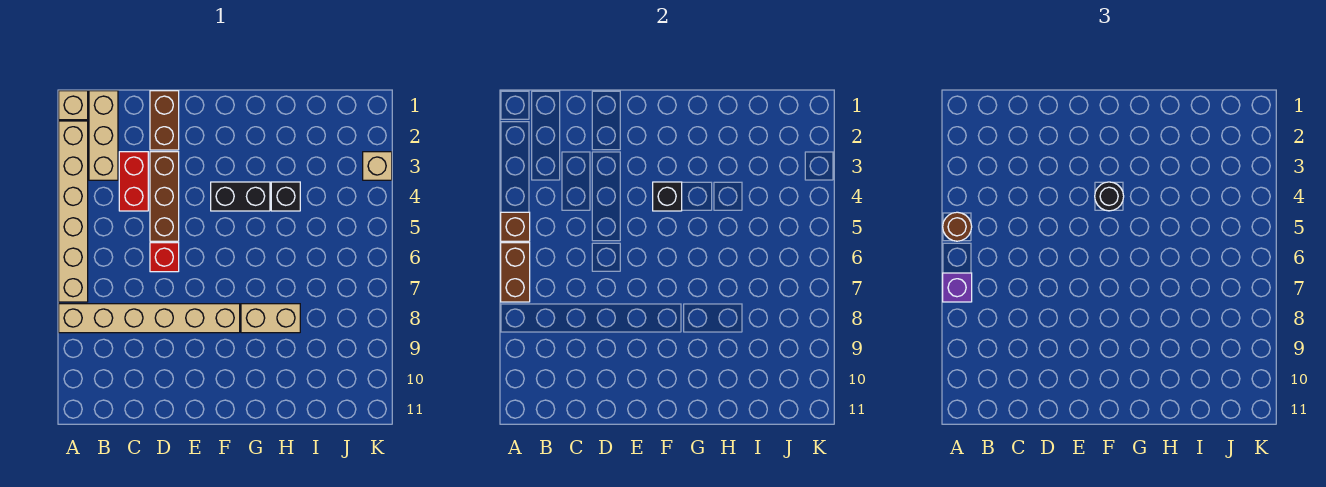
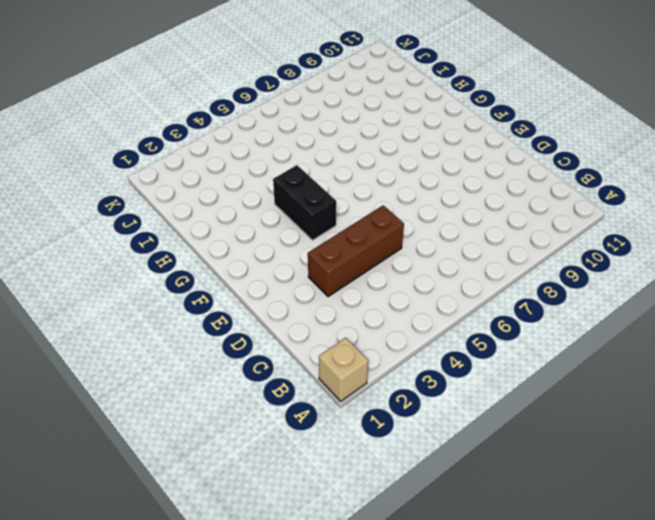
none -> tan 1x6 brick [59,121,88,302]
none -> tan 1x6 brick [59,304,240,333]
none -> tan 1x3 brick [89,91,118,180]

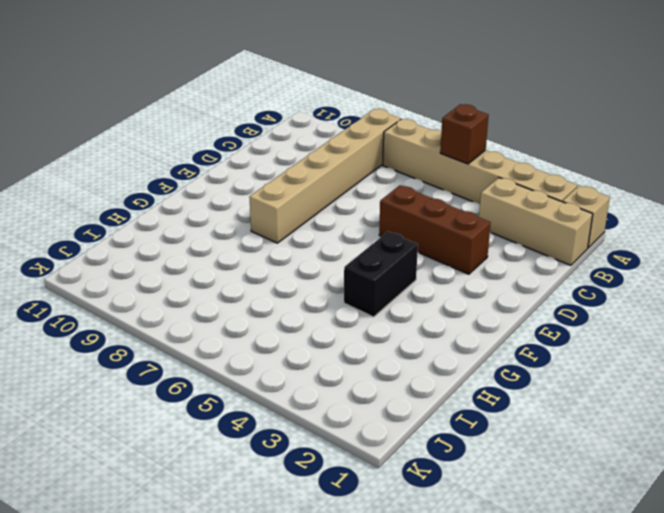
none -> red 1x2 brick [119,152,148,211]
none -> brown 1x2 brick [150,91,179,150]
none -> red 1x1 brick [150,243,179,272]

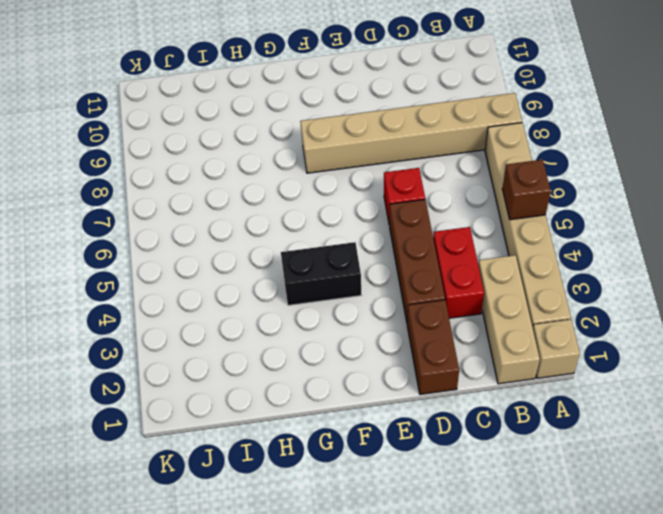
none -> tan 1x2 brick [241,304,300,333]
none -> black 1x1 brick [271,182,300,211]
none -> tan 1x1 brick [363,152,392,180]

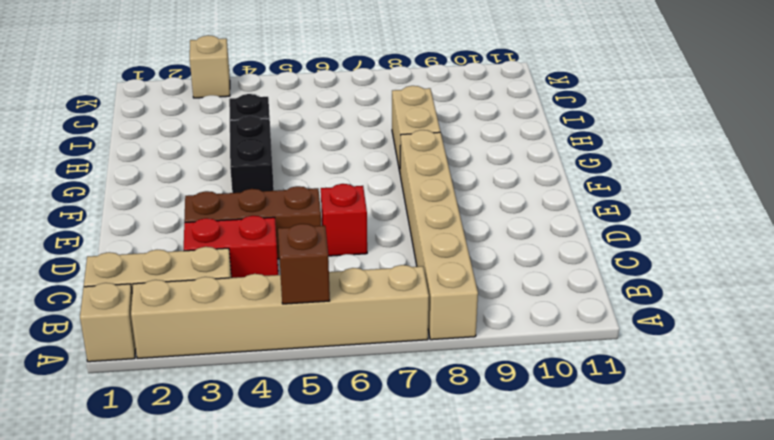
none -> brown 1x2 brick [150,91,179,150]
none -> brown 1x2 brick [501,243,530,302]
none -> black 1x1 brick [653,182,682,211]

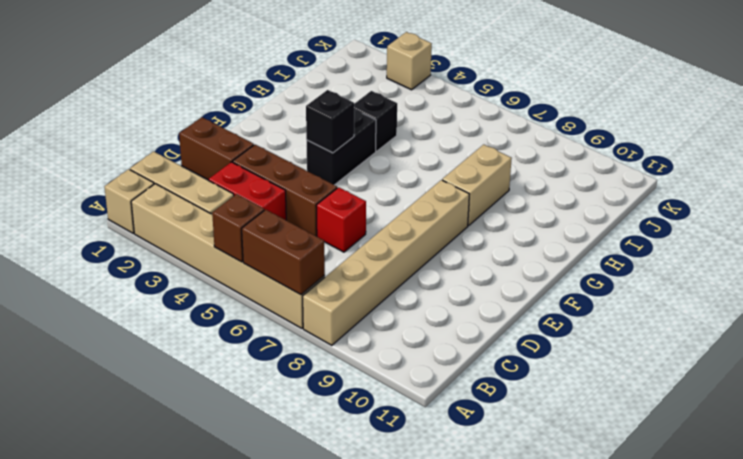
none -> brown 1x1 round brick [943,212,972,241]
none -> purple 1x1 brick [943,273,972,302]
none -> black 1x1 round brick [1095,182,1124,211]

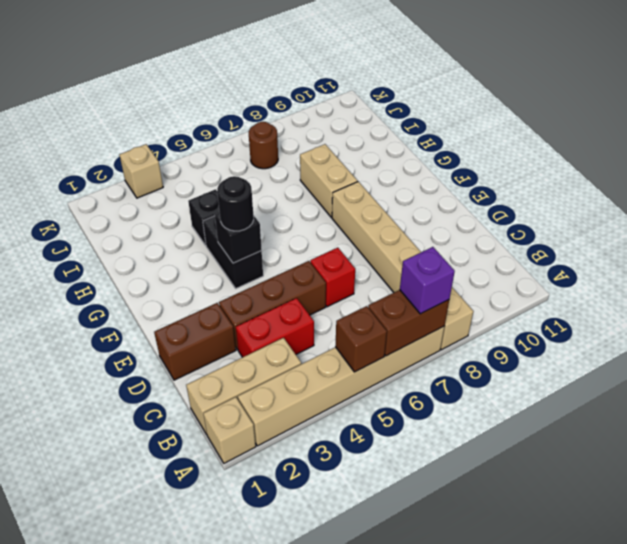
brown 1x1 round brick [248,122,278,169] -> brown 1x1 round brick moved to [943,212,972,241]

